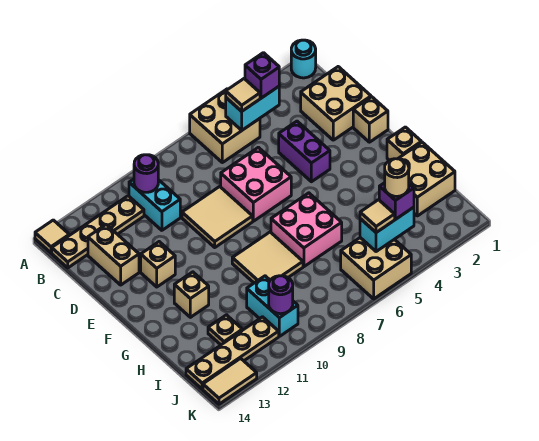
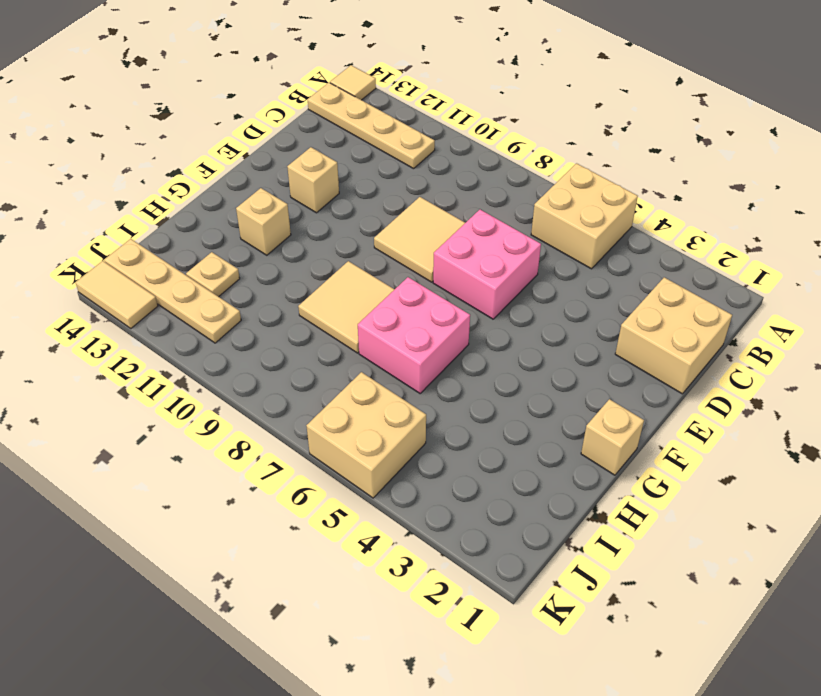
none -> cyan 1x1 round brick [291,40,316,78]
none -> cyan 1x2 brick [129,179,180,230]
none -> tan 1x2 brick [88,225,139,285]
none -> purple 1x2 brick [279,121,330,182]

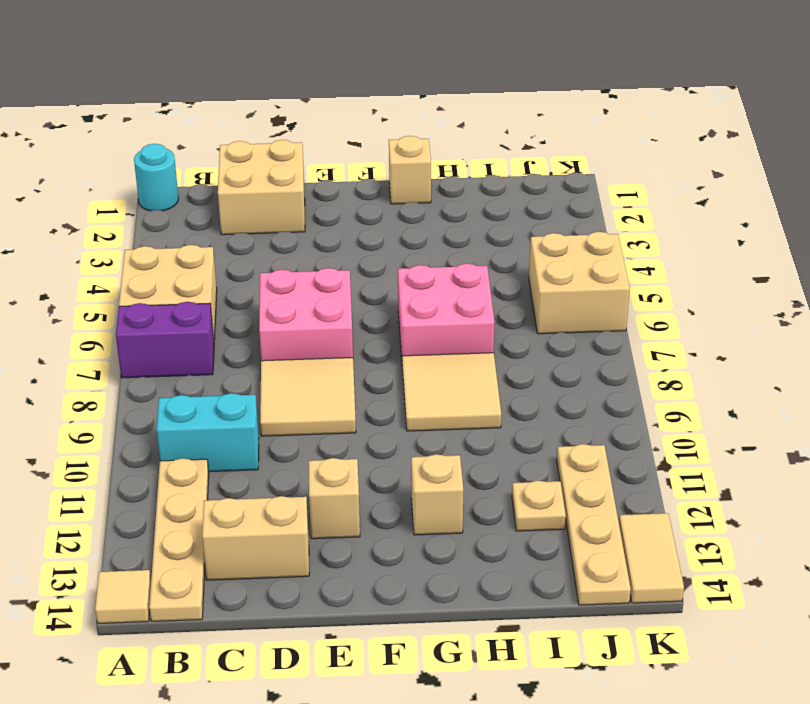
purple 1x2 brick [116,302,214,378] -> purple 1x2 brick moved to [279,121,330,182]
none -> tan 1x1 brick [353,97,388,142]
none -> tan 2x2 brick [398,142,455,216]
none -> cyan 1x2 brick [247,276,298,336]
none -> cyan 1x2 brick [226,87,279,130]

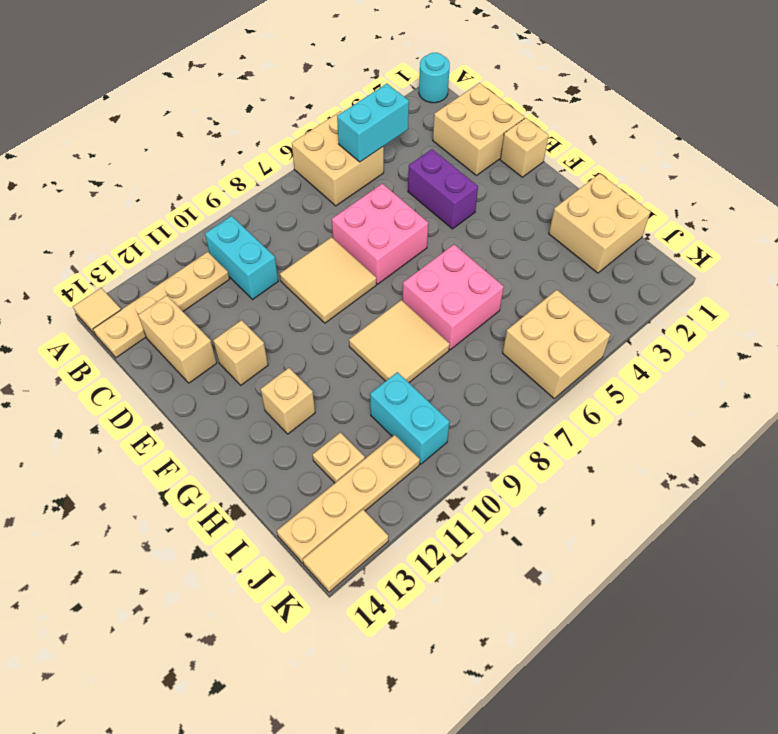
none -> tan 1x1 brick [387,127,421,160]
none -> purple 1x1 round brick [134,155,158,192]
none -> cyan 1x2 brick [360,207,414,252]
none -> purple 1x1 round brick [269,276,293,314]

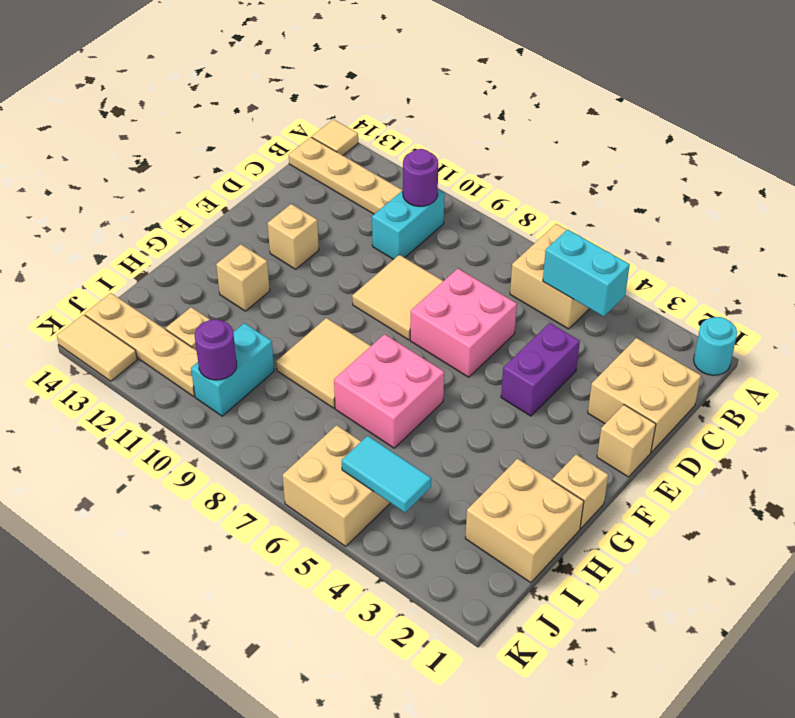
cyan 1x2 tile [341,436,431,512] -> cyan 1x2 brick [360,207,414,252]
none -> tan 1x2 brick [88,225,139,285]
none -> purple 1x1 brick [245,53,279,98]
none -> tan 1x1 tile [226,79,260,111]
none -> purple 1x1 brick [379,183,414,219]

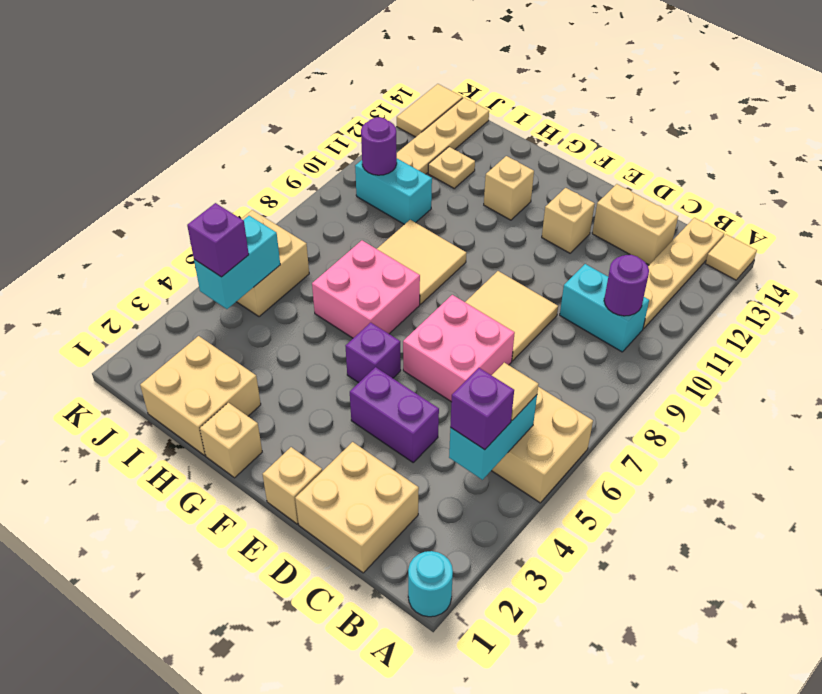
purple 1x1 brick [346,323,401,383] -> none
none -> tan 1x1 tile [360,200,395,233]
none -> tan 1x1 round brick [385,159,409,196]

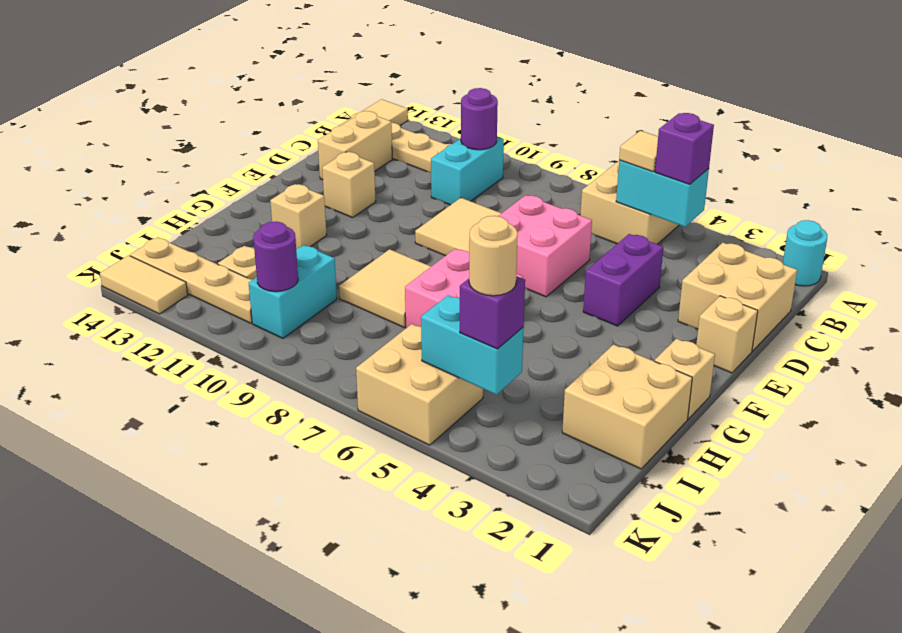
none -> tan 1x1 tile [360,200,395,233]

